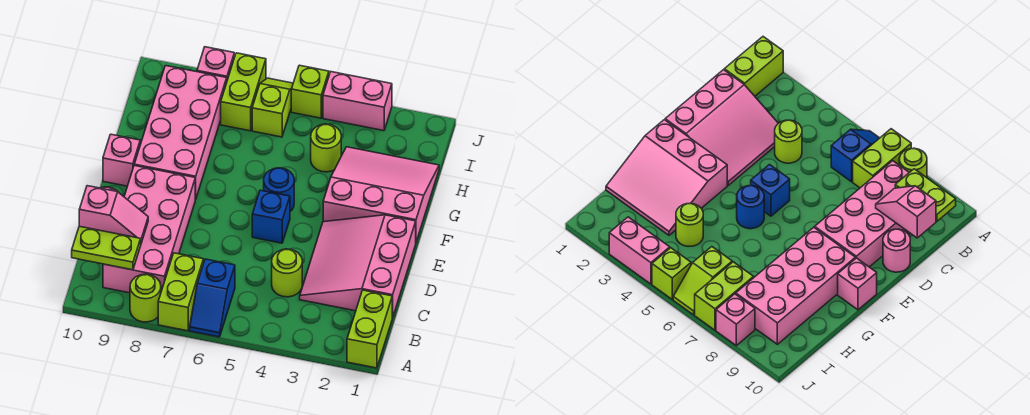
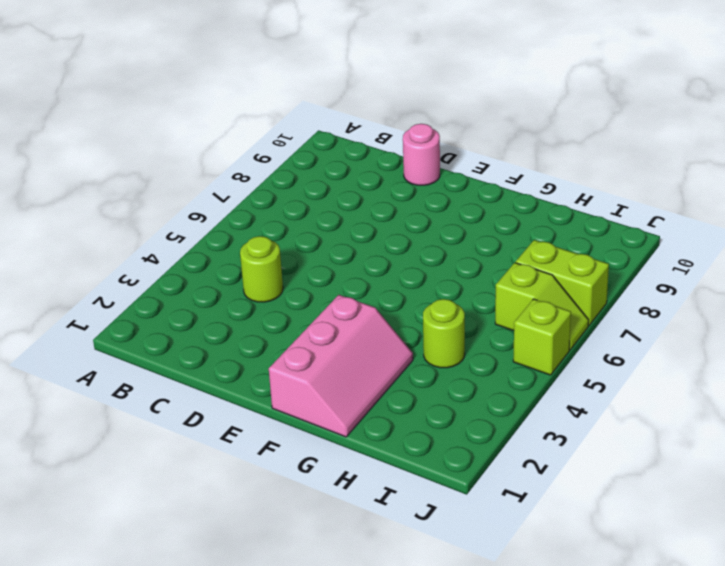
pink 2x3 slope [269,295,413,437] -> pink 3x3 slope [323,147,439,242]
none -> lime 1x2 brick [347,290,392,368]
none -> blue 1x2 slope [190,259,235,337]
none -> lime 1x2 brick [158,253,203,331]

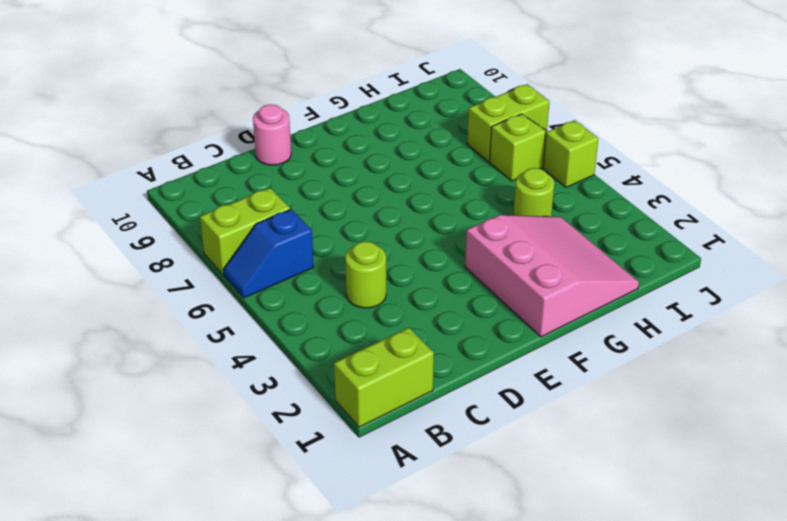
none -> lime 1x1 round brick [130,274,161,322]
none -> pink 2x4 brick [103,166,196,293]
none -> pink 3x3 slope [300,215,416,318]

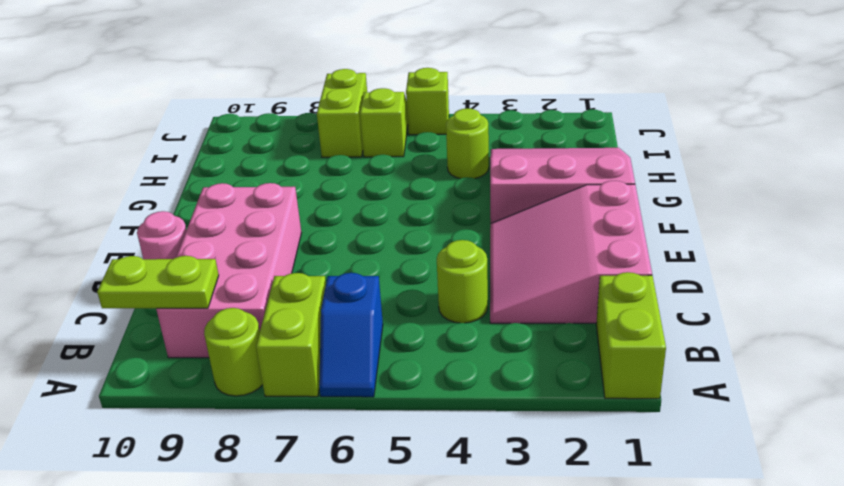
none -> blue 1x1 brick [252,190,290,243]
none -> blue 1x1 round brick [264,168,294,211]
none -> pink 2x4 brick [134,66,227,199]

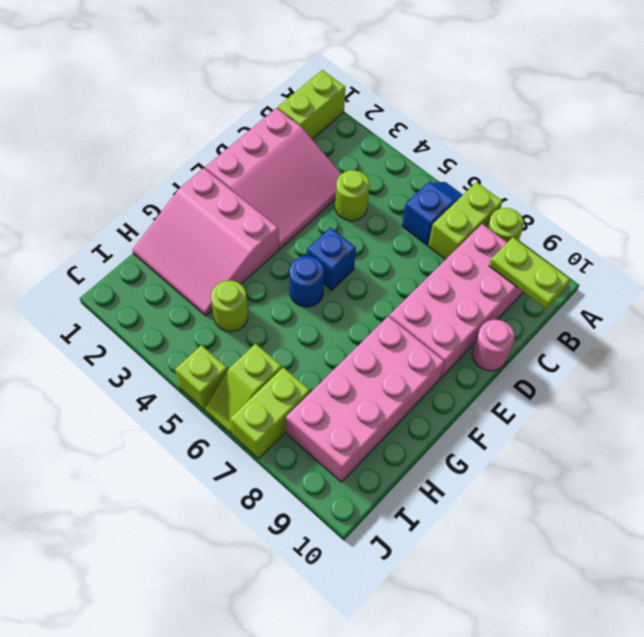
none -> pink 1x1 brick [103,134,140,186]
none -> pink 1x2 brick [323,72,392,131]
none -> pink 1x1 brick [197,47,234,80]

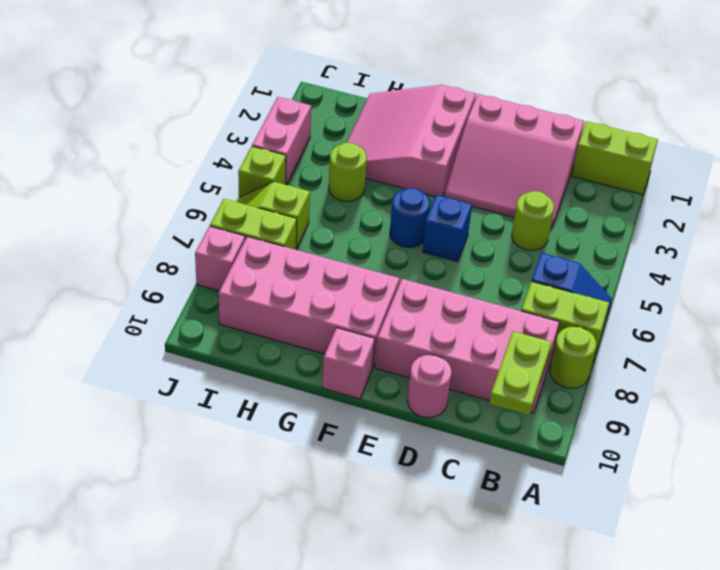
none -> pink 1x2 slope [79,186,148,243]

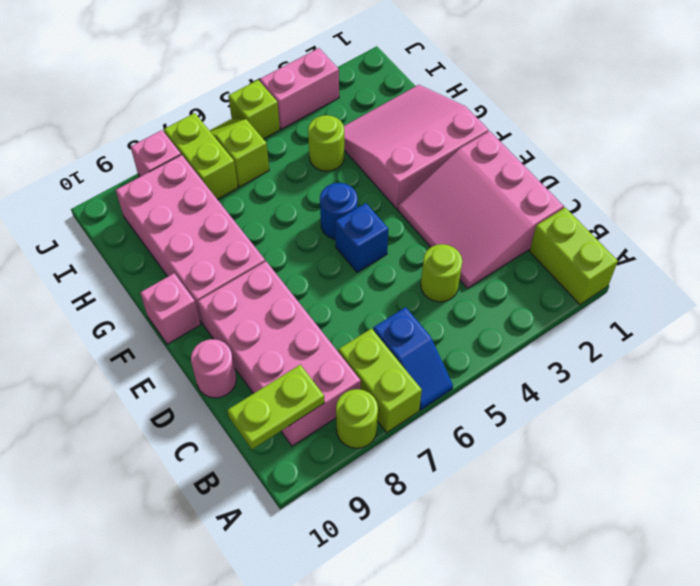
none -> pink 1x2 slope [79,186,148,243]

